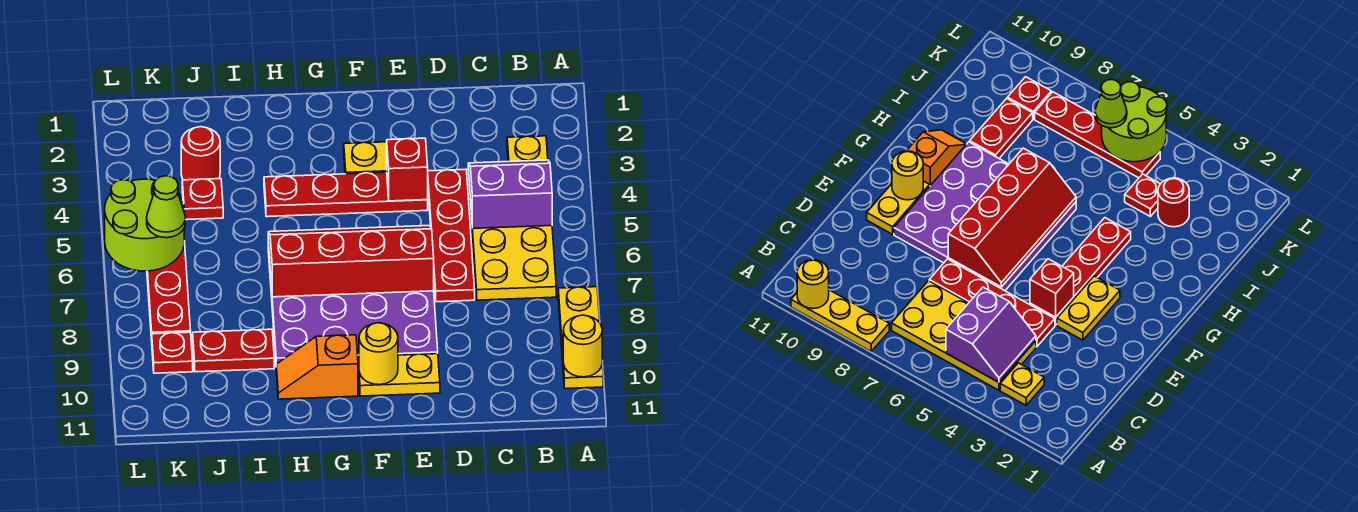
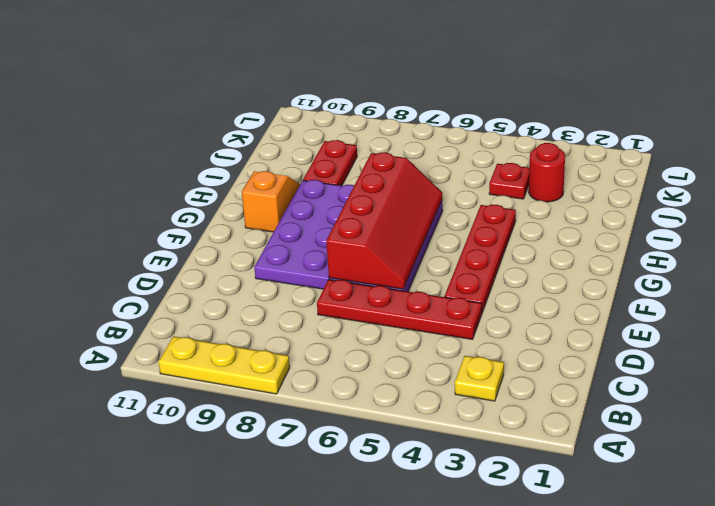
none -> yellow 2x4 plate [468,170,556,300]
none -> yellow 1x2 plate [344,142,387,174]
none -> yellow 1x2 plate [358,354,440,396]

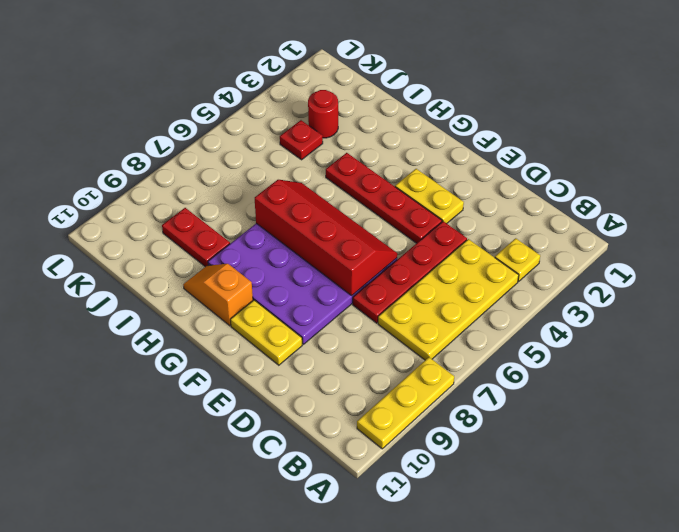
none -> red 1x4 plate [147,241,191,340]
none -> red 1x1 plate [152,332,193,373]
none -> yellow 1x1 round brick [563,315,602,377]

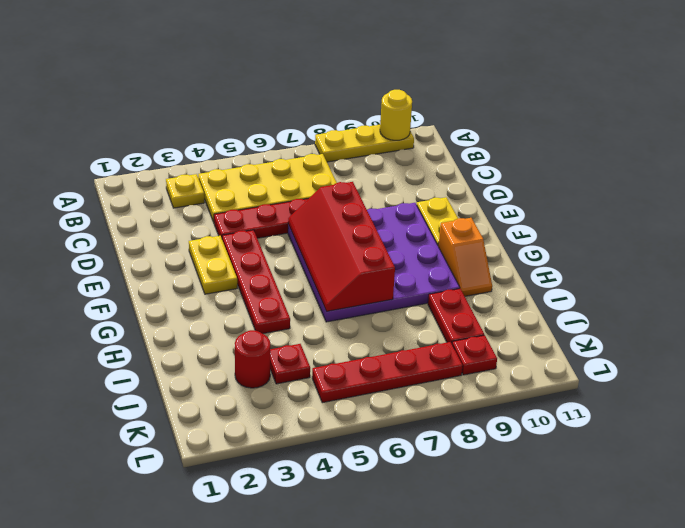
none -> purple 2x2 slope [468,160,552,228]
none -> red 1x1 brick [387,138,428,201]
none -> yellow 1x1 round brick [359,323,398,385]

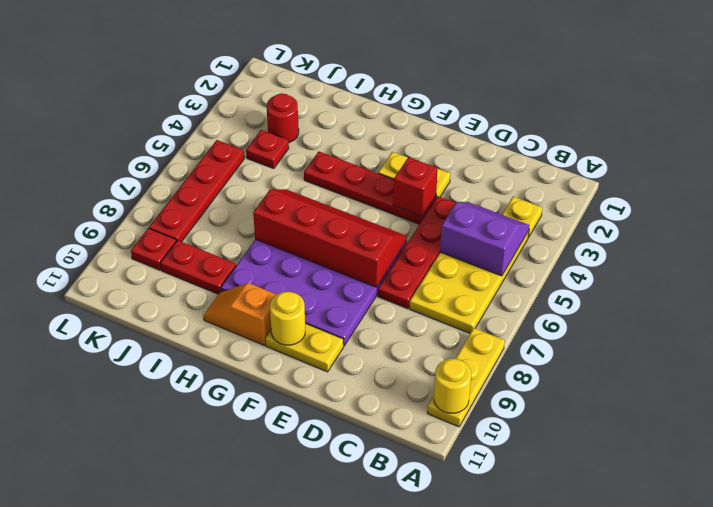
none -> lime 2x2 round brick [105,179,184,271]
none -> lime 1x1 cone [147,176,185,238]

